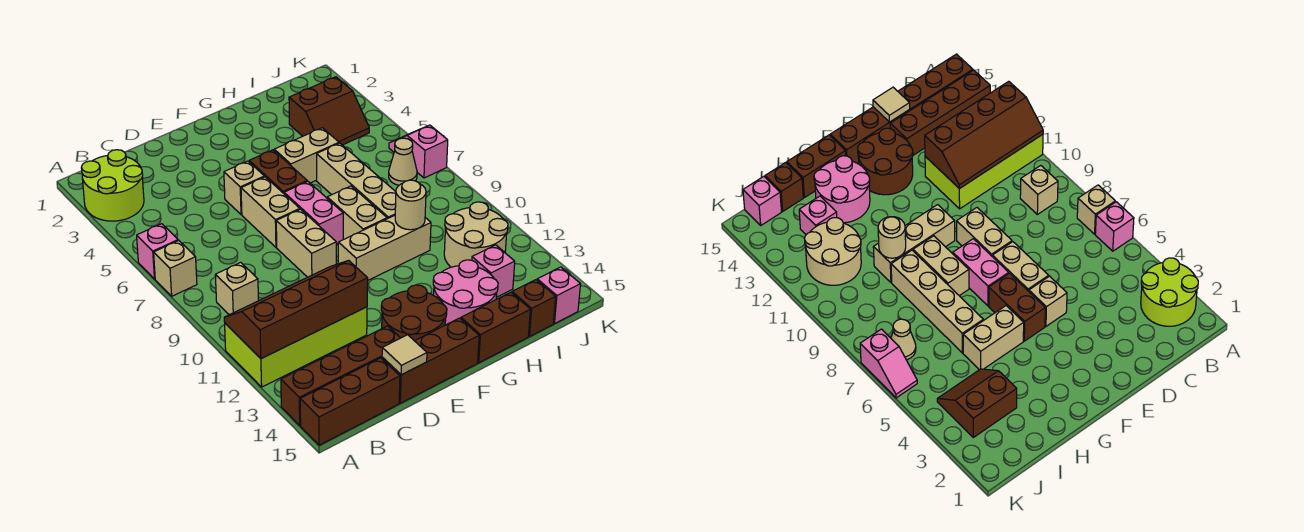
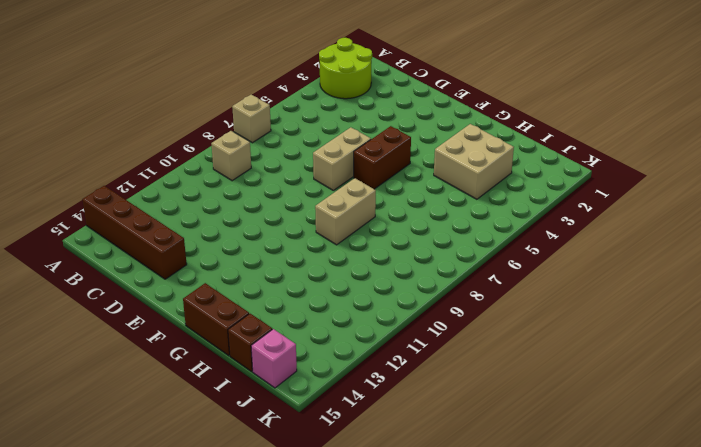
tan 2x2 brick [434,124,514,199] -> brown 2x2 slope [289,77,369,145]
none -> pink 1x1 brick [137,224,178,279]
none -> lime 2x4 brick [225,307,367,387]
none -> brown 1x3 brick [300,358,400,445]
none -> brown 1x3 brick [382,318,479,403]

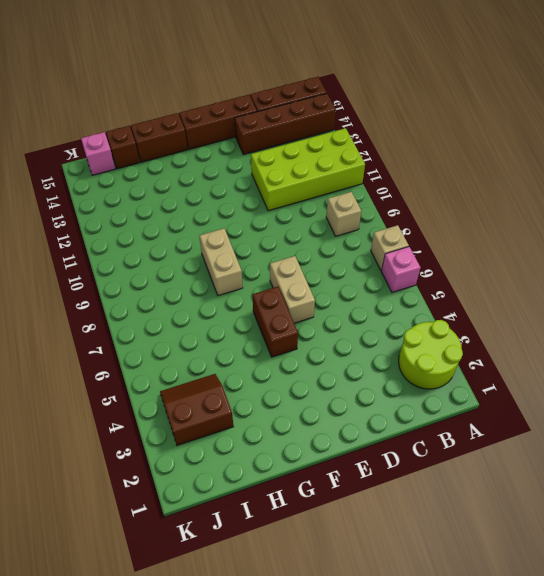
none -> tan 1x1 brick [224,161,264,215]
none -> tan 1x2 brick [276,209,336,277]
none -> brown 2x2 round brick [381,285,447,341]
none -> pink 1x2 brick [284,181,343,244]

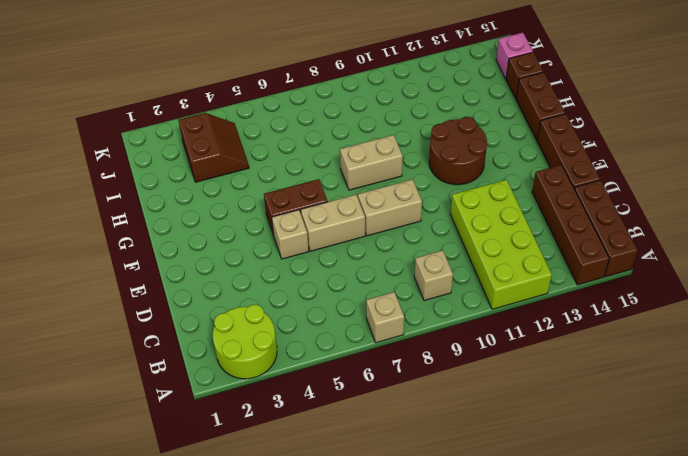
brown 2x2 round brick [429,117,487,185] -> brown 2x2 round brick moved to [381,285,447,341]
none -> pink 1x1 brick [137,224,178,279]
none -> pink 1x2 brick [284,181,343,244]
none -> tan 1x3 brick [338,215,431,280]
none -> tan 1x2 brick [274,128,339,183]

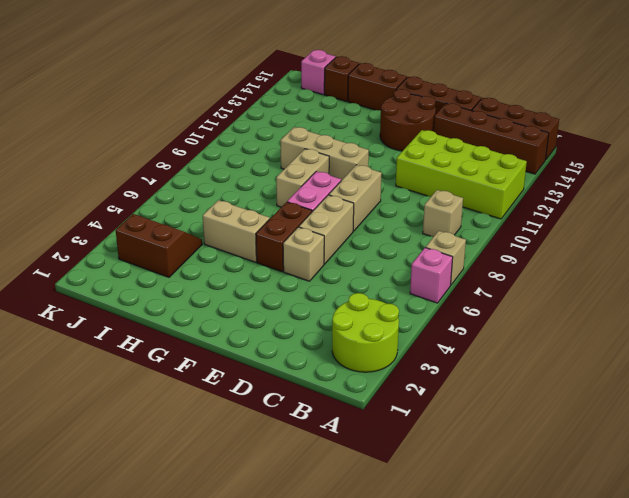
none -> pink 2x2 round brick [433,260,498,325]
none -> tan 1x4 brick [317,143,396,219]
none -> tan 2x2 round brick [444,202,508,267]
none -> pink 1x1 brick [472,245,515,297]

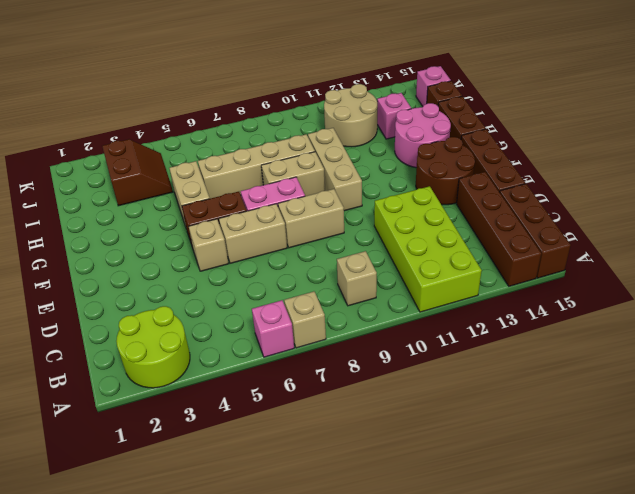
none -> tan 1x1 cone [389,138,417,185]
none -> pink 1x2 slope [389,125,448,178]
none -> brown 2x4 slope [224,260,368,359]
none -> tan 1x1 tile [382,335,427,375]

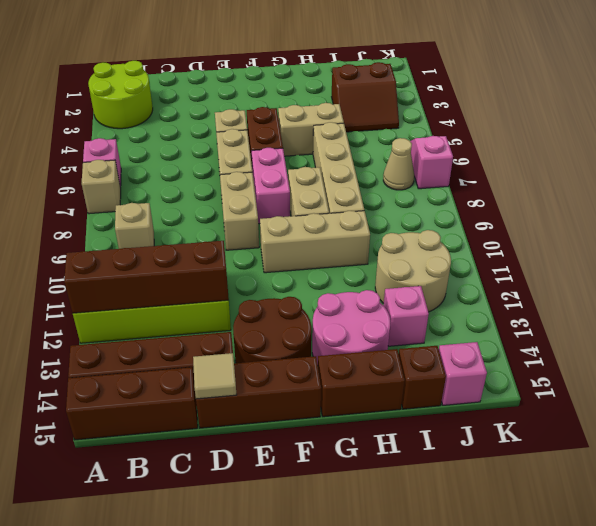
none -> tan 1x1 round brick [395,180,426,230]

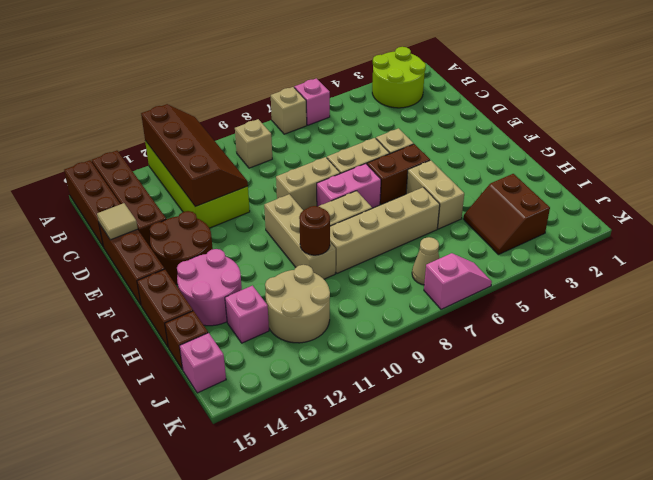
brown 1x1 round brick [299,206,330,255] -> tan 1x1 round brick [395,180,426,230]

